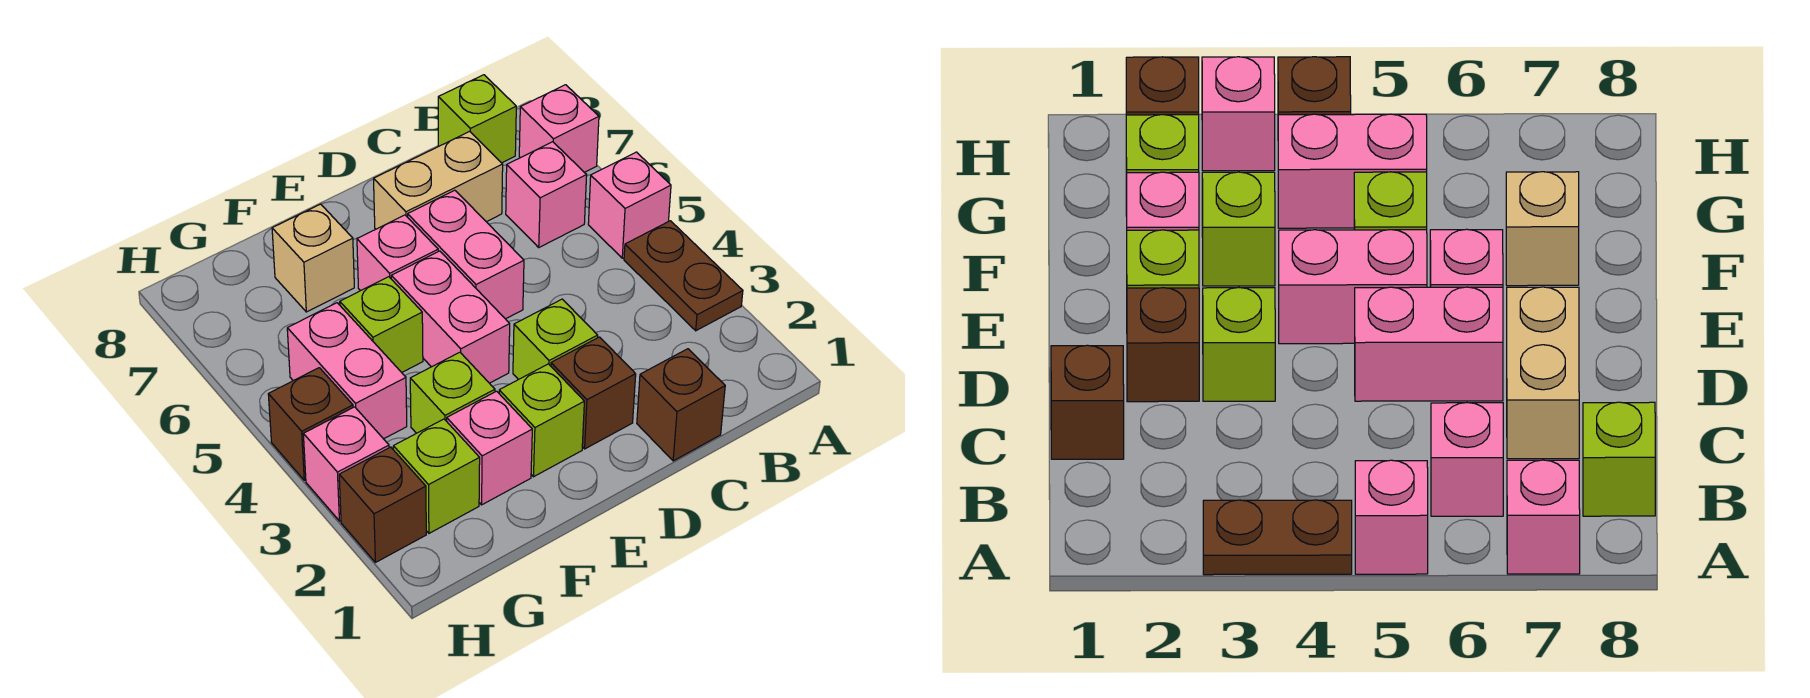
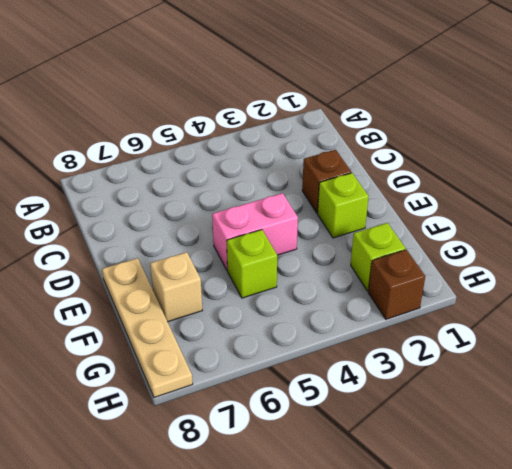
tan 1x4 plate [102,258,193,397] -> none
none -> brown 1x2 plate [624,221,743,331]
none -> pink 1x1 brick [588,152,671,258]
none -> pink 1x1 brick [519,85,599,172]

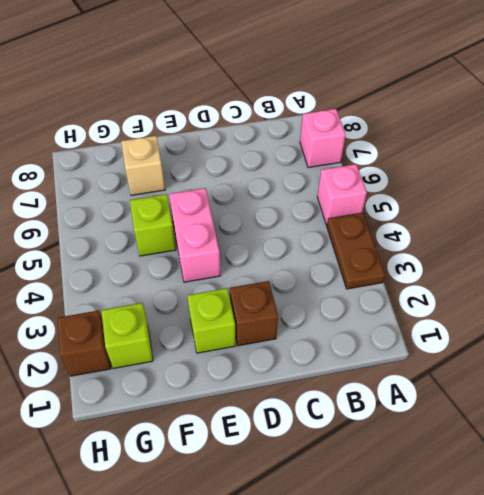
none -> pink 1x1 brick [506,142,587,247]
none -> lime 1x1 brick [438,75,516,163]
none -> brown 1x1 brick [637,349,725,461]

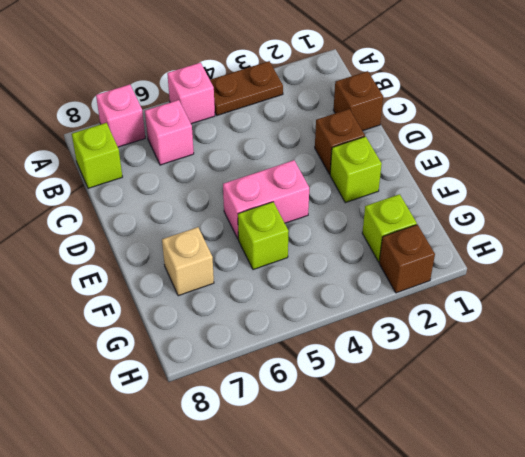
none -> tan 1x2 brick [374,131,503,229]
none -> lime 1x1 brick [513,299,598,380]
none -> pink 1x2 brick [408,190,524,319]

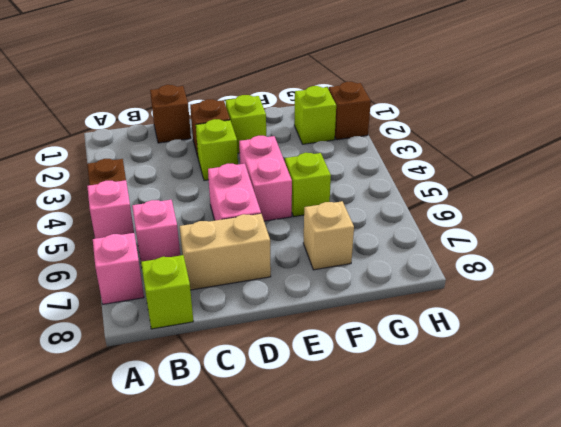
none -> pink 1x1 brick [357,215,438,291]
none -> pink 1x1 brick [447,391,532,505]
none -> lime 1x1 brick [410,352,495,433]

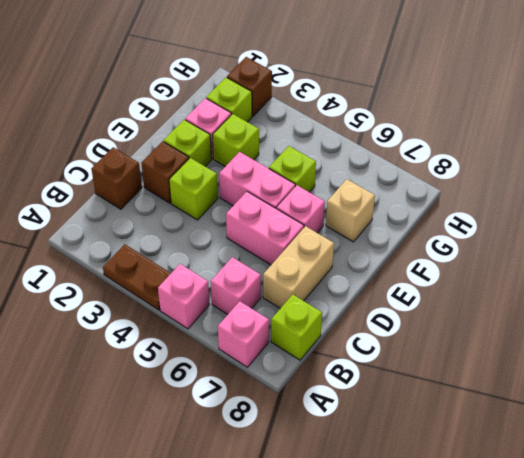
none -> pink 1x2 brick [287,303,407,439]
none -> pink 1x1 brick [303,407,389,521]
none -> brown 1x1 brick [268,368,353,480]

